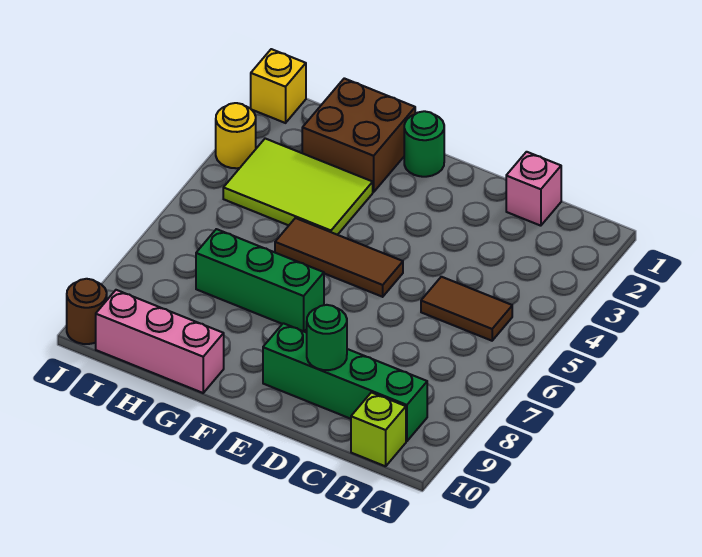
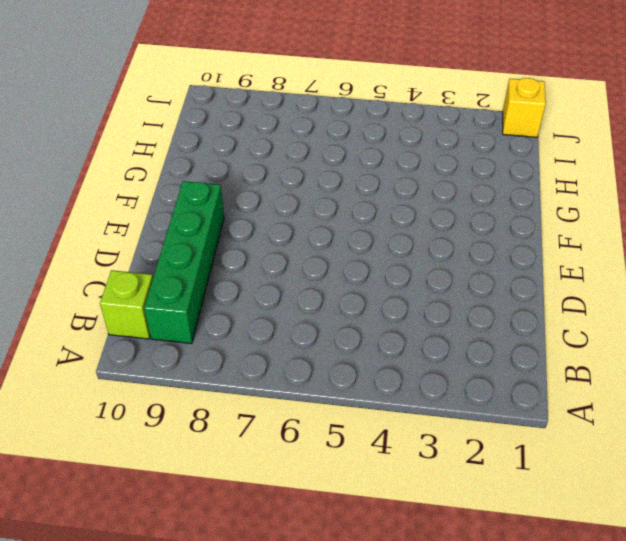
none -> brown 1x2 tile [421,277,512,341]
none -> pink 1x1 brick [506,152,561,226]
none -> brown 1x3 tile [275,218,403,297]

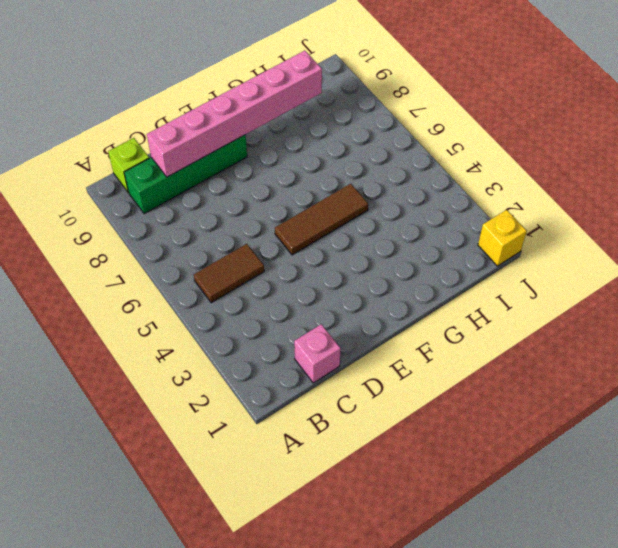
pink 1x6 brick [147,51,322,177] -> green 1x1 round brick [307,305,347,370]
none -> green 1x1 round brick [404,111,444,177]
none -> green 1x3 brick [196,229,324,332]
none -> brown 2x2 brick [302,78,415,192]

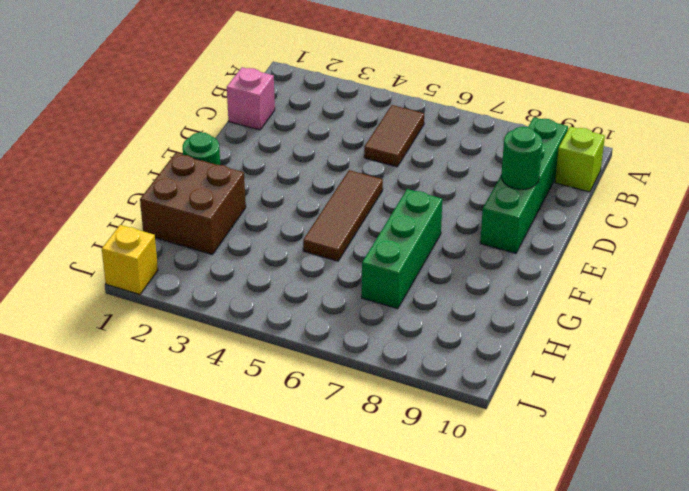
none -> lime 2x3 tile [223,139,373,235]
none -> pink 1x3 brick [96,290,224,393]
none -> yellow 1x1 round brick [216,103,256,168]

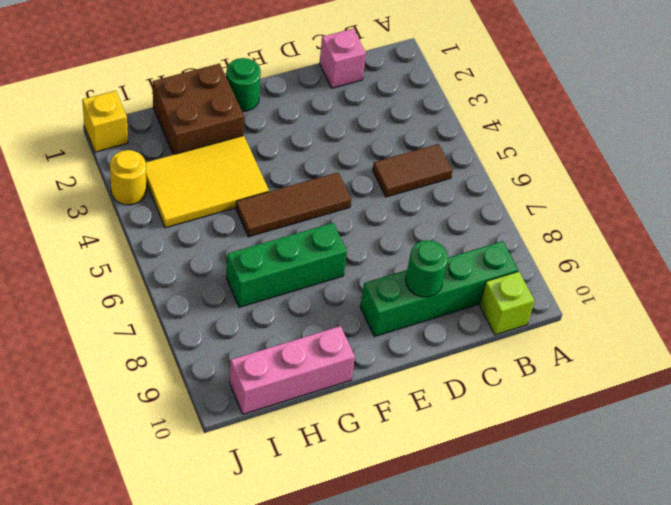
yellow 2x3 tile [146,136,269,228] -> lime 2x3 tile [223,139,373,235]
none -> brown 1x1 round brick [67,279,107,344]

